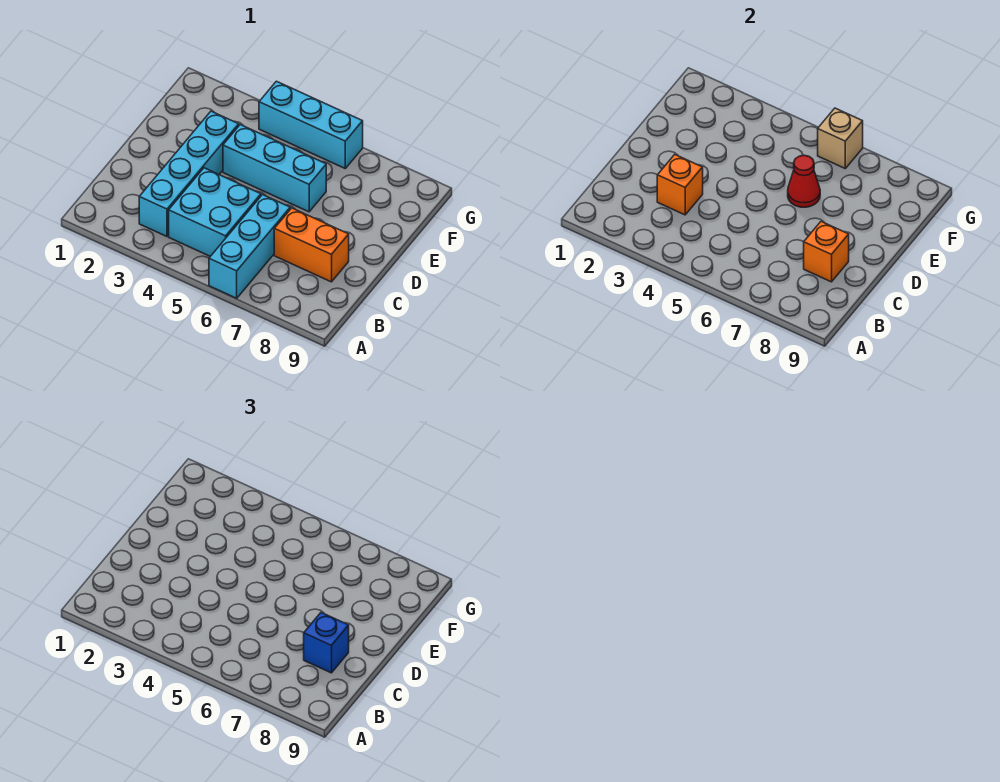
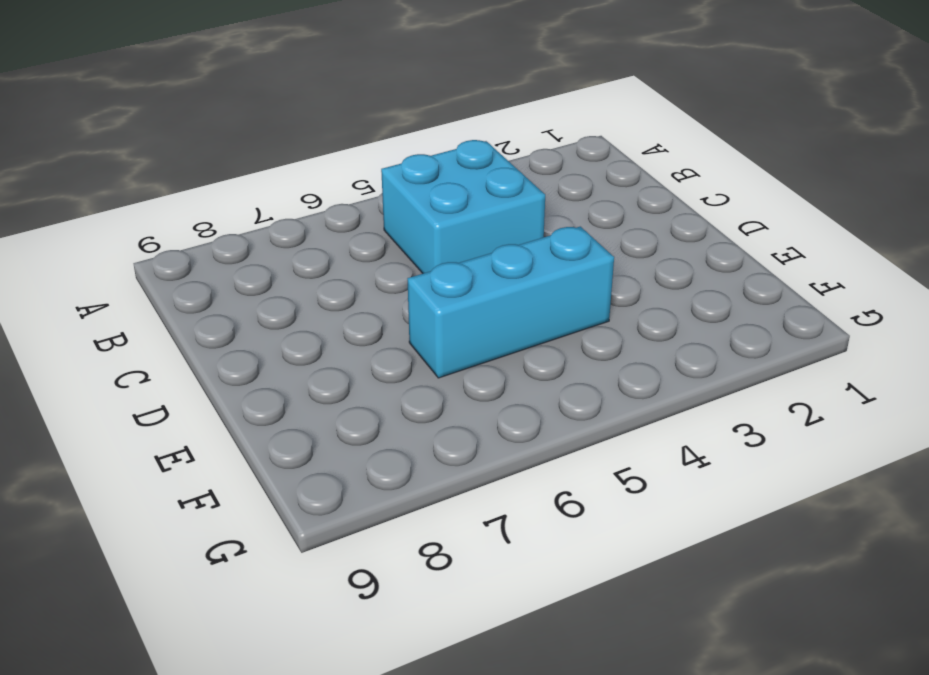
none -> cyan 1x3 brick [209,195,290,298]
none -> cyan 1x4 brick [139,111,239,236]

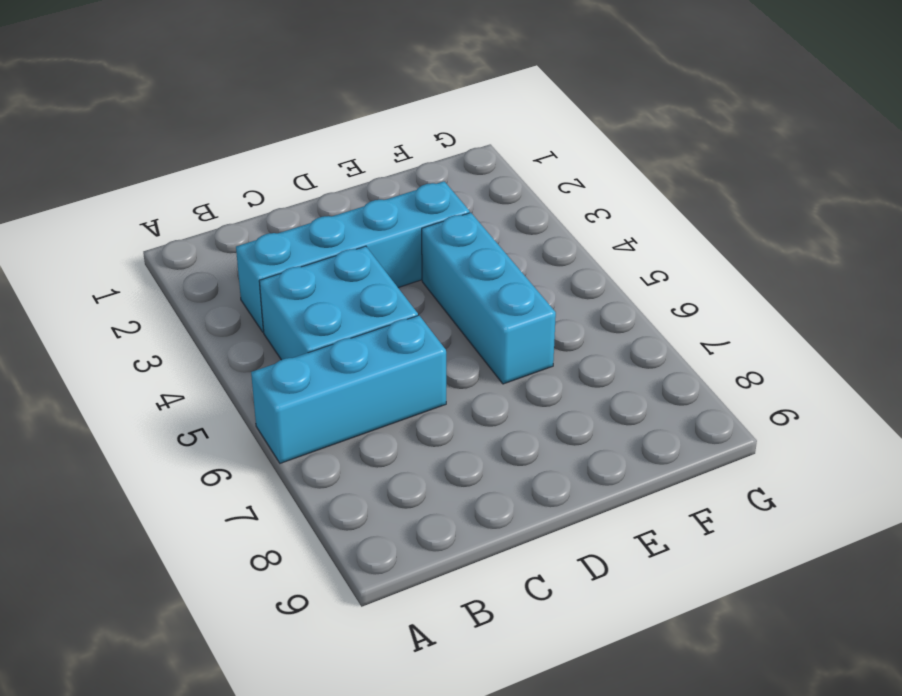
none -> orange 1x2 brick [274,208,349,282]
none -> cyan 1x3 brick [259,81,363,168]

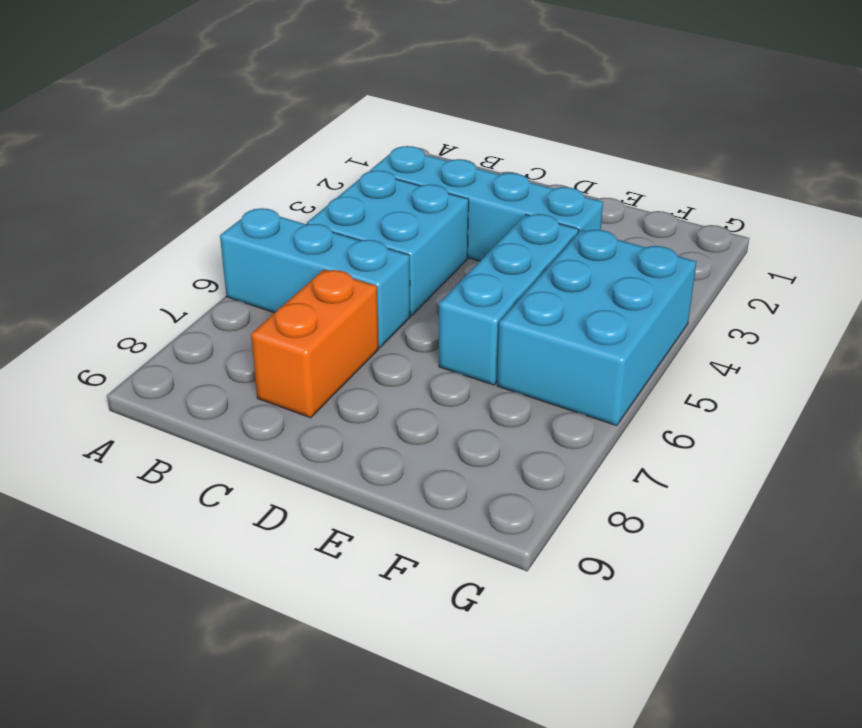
cyan 2x3 brick [497,230,696,426] -> cyan 1x3 brick [259,81,363,168]
none -> orange 1x1 brick [657,155,703,215]
none -> orange 1x1 brick [804,222,849,282]

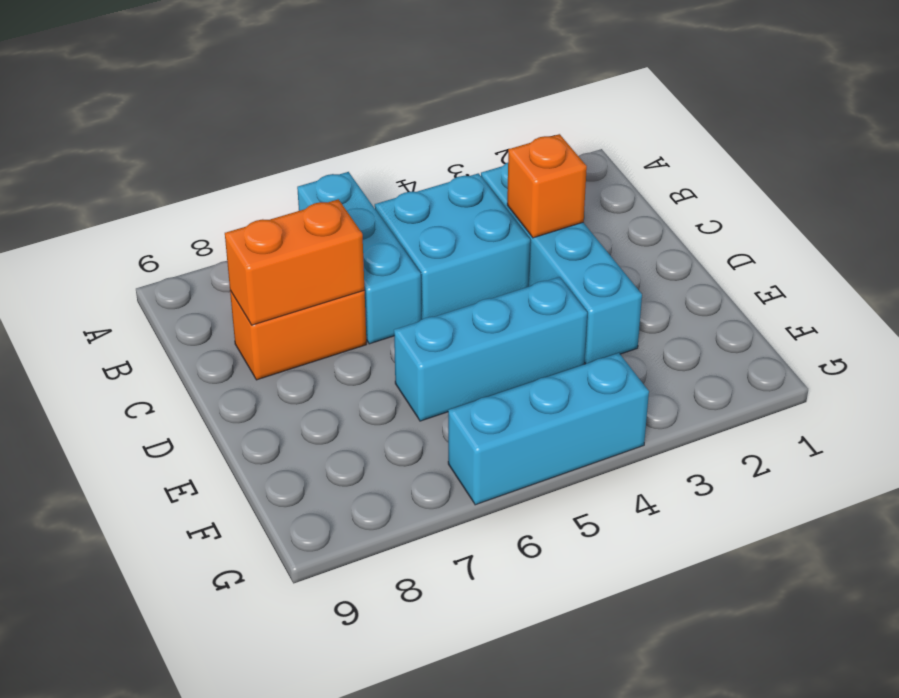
orange 1x2 brick [225,199,364,325] -> orange 1x1 brick [804,222,849,282]
none -> red 1x1 cone [788,155,820,207]
none -> tan 1x1 brick [818,108,863,168]

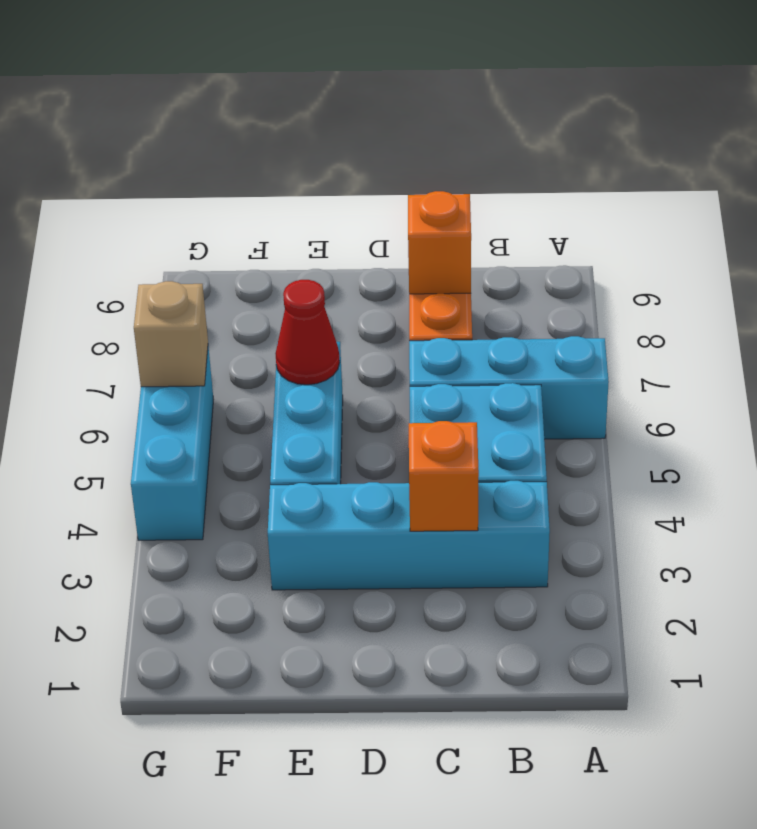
none -> blue 1x1 brick [304,613,349,673]

